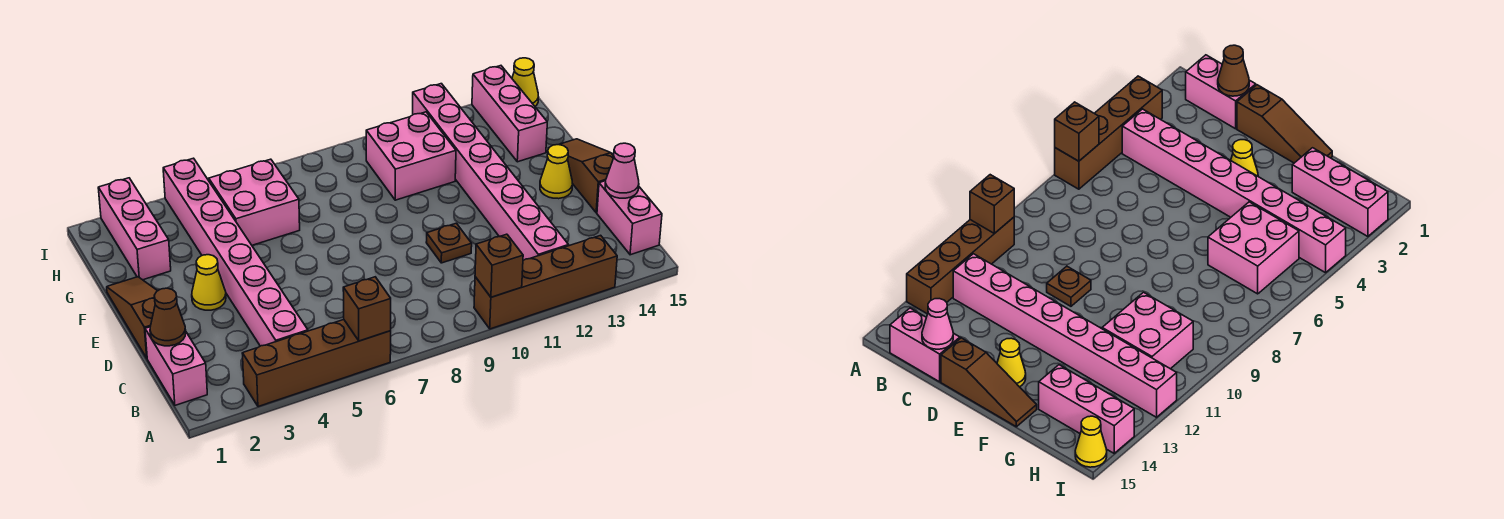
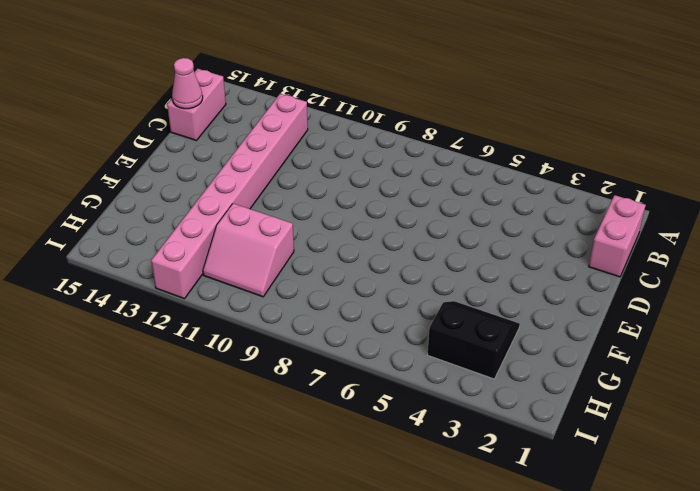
black 2x2 slope [427,301,520,379] -> pink 1x8 brick [163,158,308,346]
pink 2x2 slope [203,203,294,297] -> pink 2x2 brick [366,112,456,200]
none -> brown 1x4 brick [242,320,391,407]
none -> brown 1x4 brick [474,235,617,329]
none -> brown 1x3 slope [107,277,157,358]

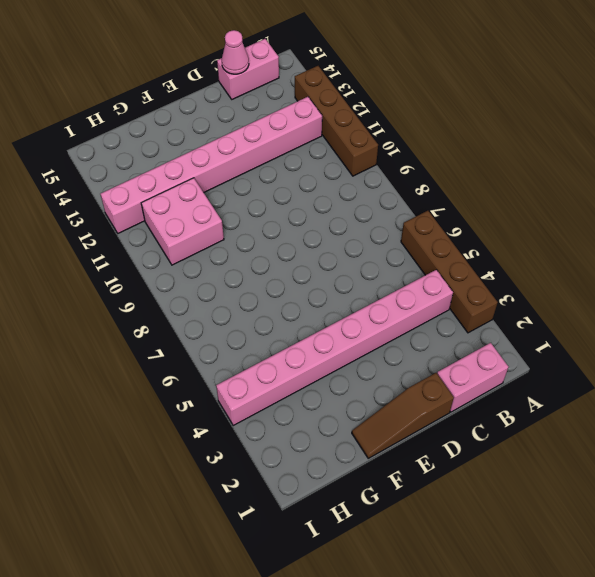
none -> brown 1x1 plate [426,223,472,263]
none -> brown 1x3 slope [548,139,614,213]
none -> yellow 1x1 cone [192,255,226,310]

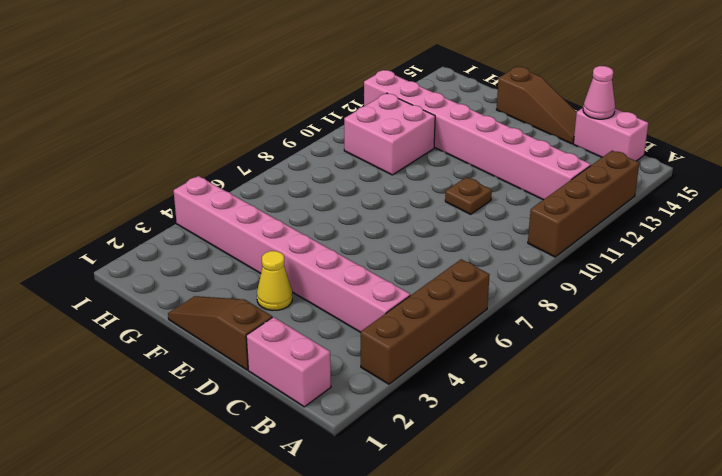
brown 1x3 slope [496,67,577,144] -> brown 1x3 slope turned to [548,139,614,213]
none -> yellow 1x1 cone [540,145,573,199]
none -> pink 1x3 brick [98,178,171,280]
none -> pink 2x2 brick [209,159,300,245]

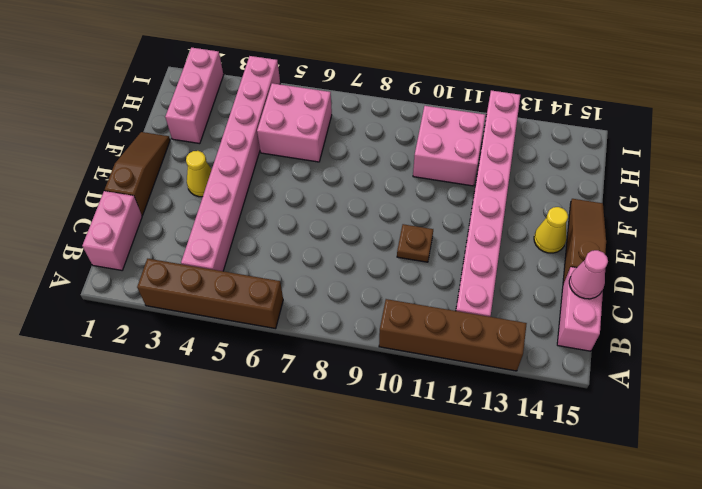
none -> pink 1x3 brick [472,66,547,162]
none -> yellow 1x1 cone [512,58,538,106]
none -> brown 1x1 brick [343,277,391,341]

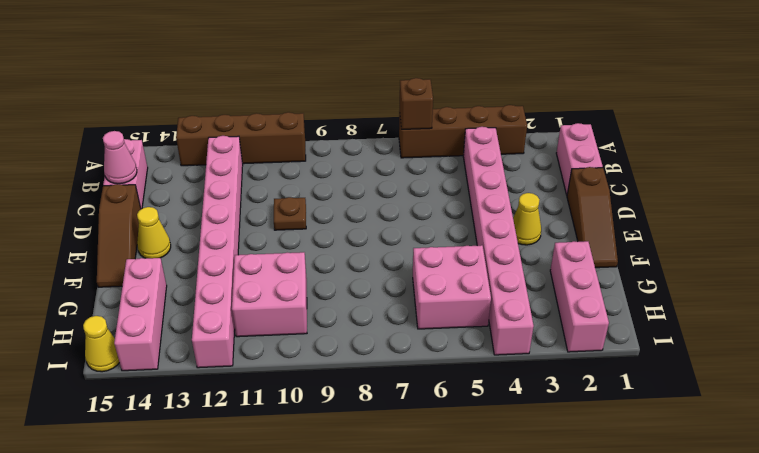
none -> brown 1x1 brick [475,234,523,297]
none -> brown 1x1 cone [150,288,186,346]

